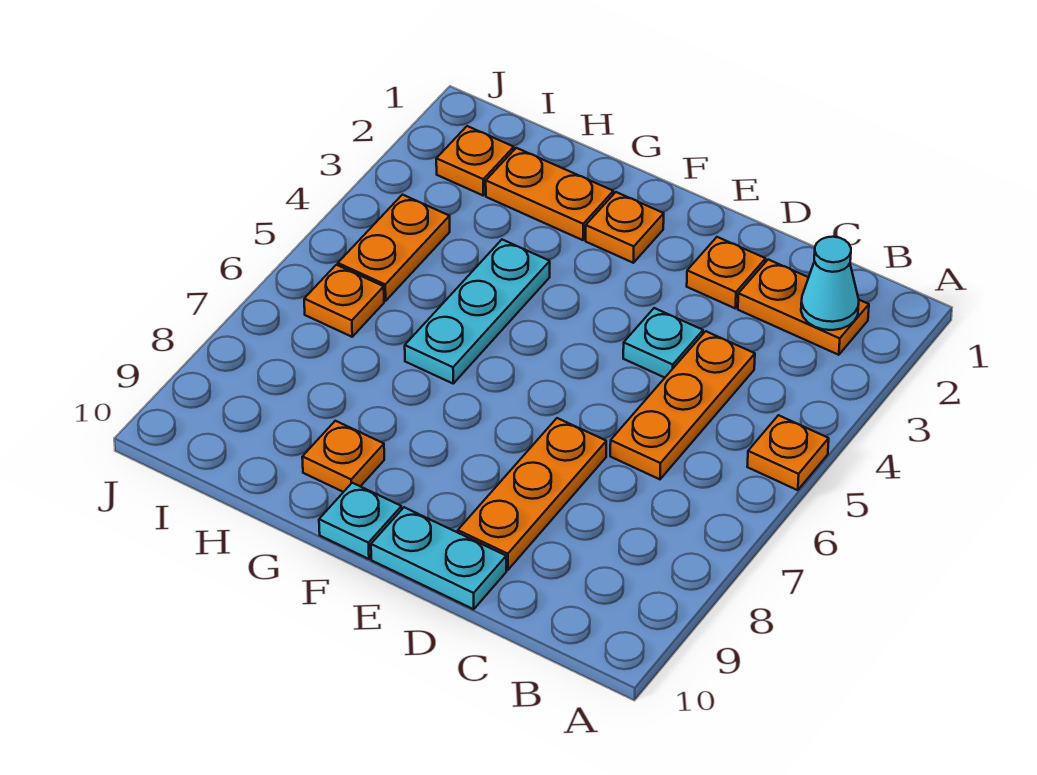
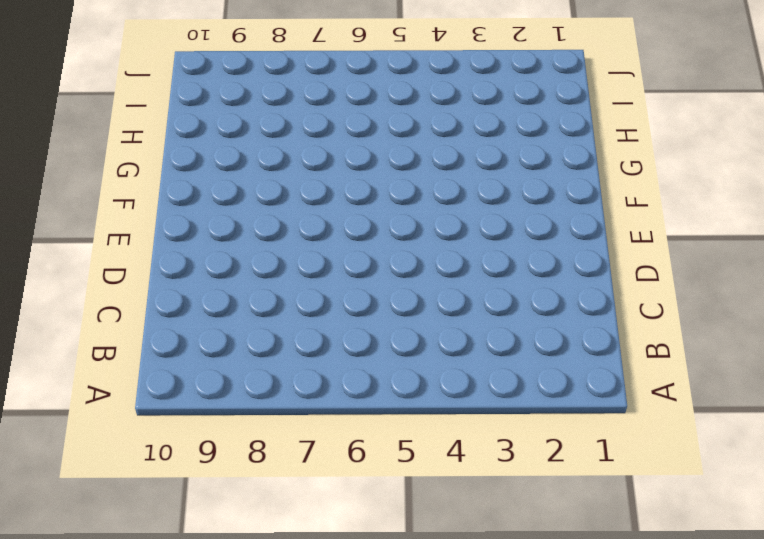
none -> orange 1x1 plate [747,415,829,490]
none -> orange 1x2 plate [738,260,869,355]
none -> orange 1x3 plate [610,331,755,479]

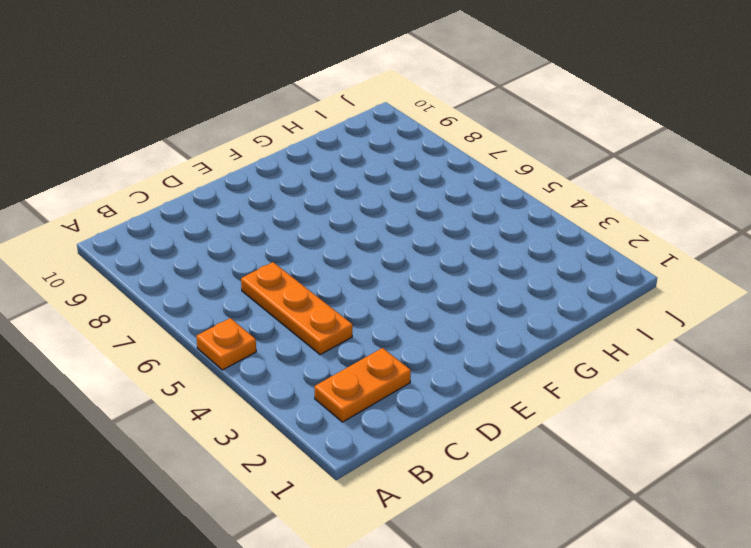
none -> orange 1x1 plate [687,237,766,308]
none -> cyan 1x1 plate [623,308,703,378]
none -> orange 1x3 plate [458,418,606,570]

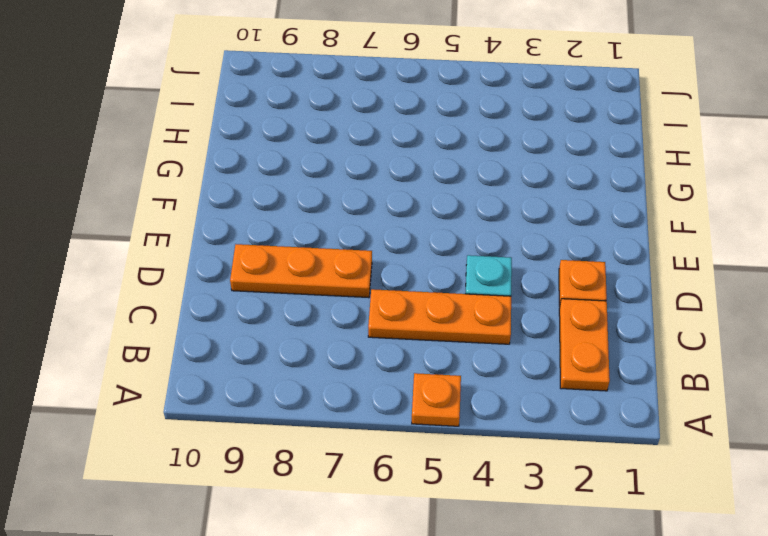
none -> cyan 1x2 plate [371,507,506,609]
none -> orange 1x1 plate [586,192,664,263]
none -> cyan 1x1 plate [319,483,402,559]

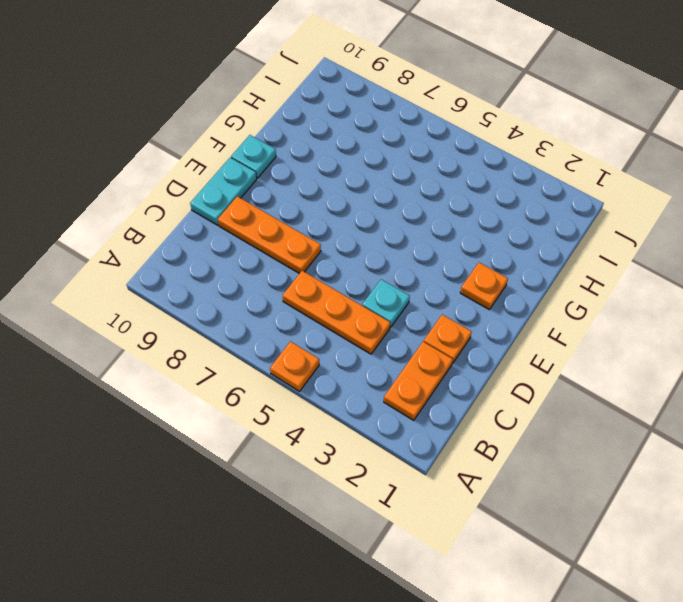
none -> orange 1x2 plate [486,148,613,240]
none -> cyan 1x3 plate [405,240,550,383]
none -> orange 1x1 plate [302,421,384,492]

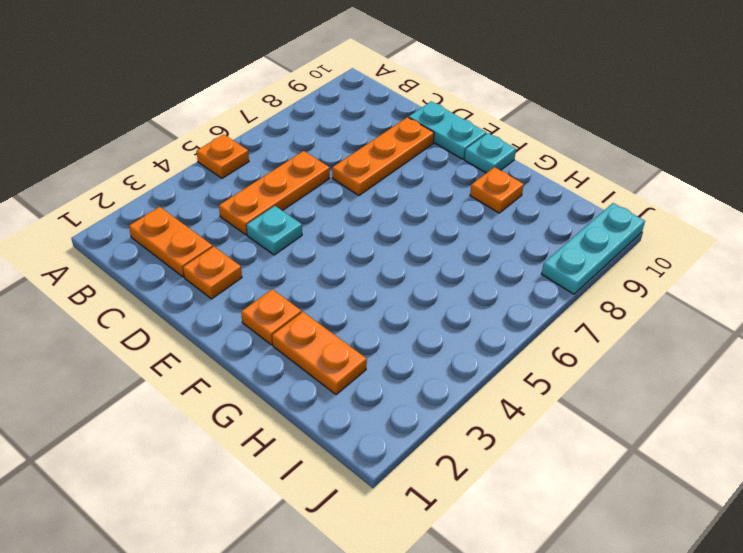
cyan 1x3 plate [542,203,645,294] -> cyan 1x3 plate moved to [405,240,550,383]
none -> orange 1x1 plate [436,126,514,196]
none -> orange 1x2 plate [338,195,450,301]
none -> orange 1x1 plate [304,265,384,337]

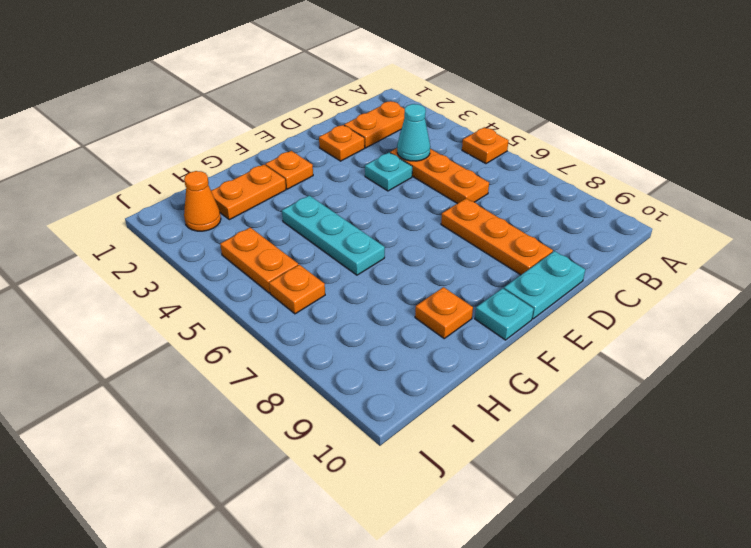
cyan 1x1 cone [397,104,430,161] -> cyan 1x1 cone moved to [801,237,859,330]
orange 1x1 cone [184,171,221,231] -> orange 1x1 plate [436,126,514,196]

